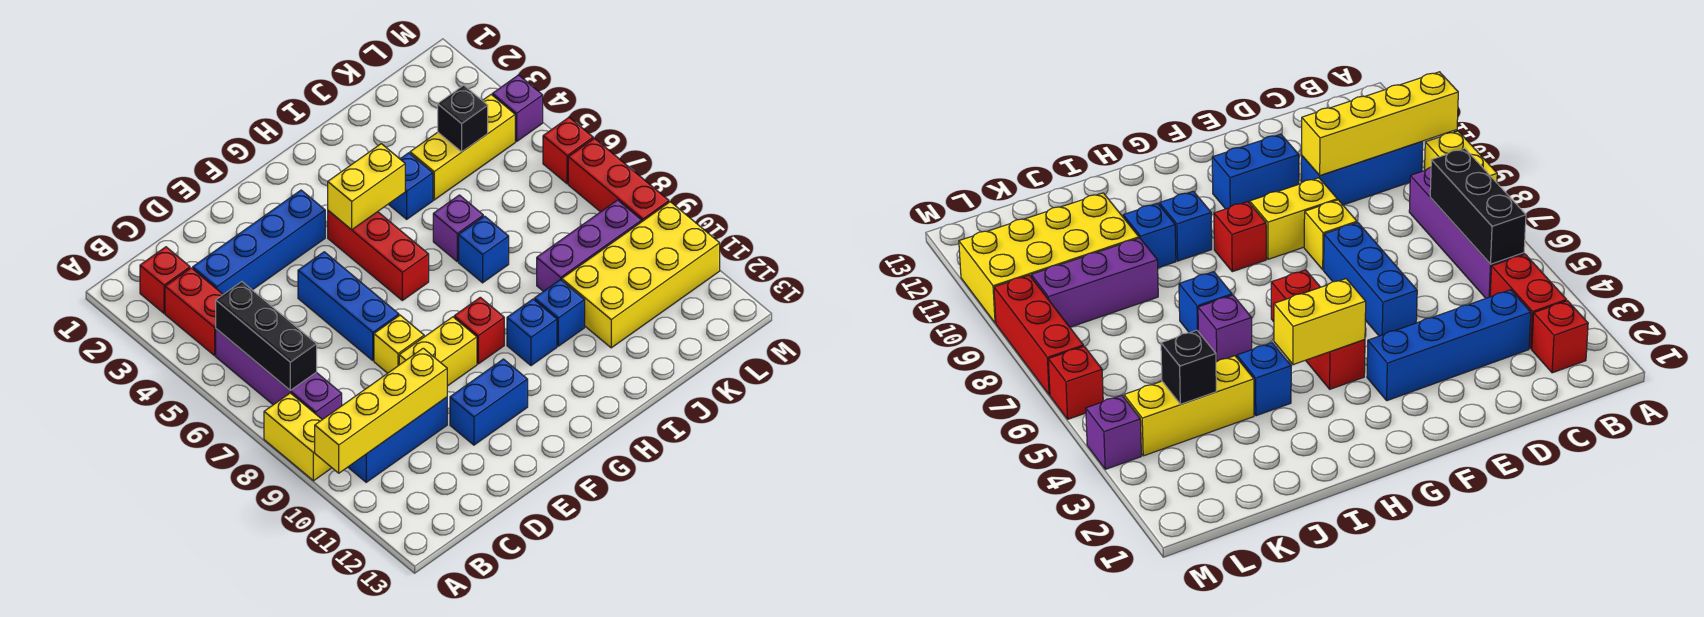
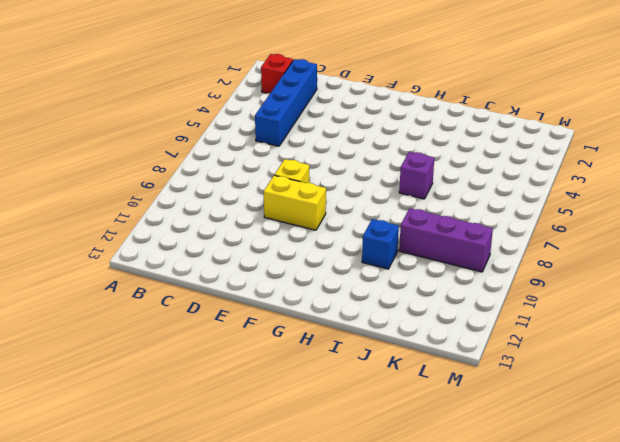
blue 1x4 brick [255,59,317,146] -> blue 1x4 brick turned to [193,190,325,294]
none -> yellow 1x2 brick [264,393,332,481]
none -> red 1x2 brick [165,268,223,356]
none -> purple 1x4 brick [216,329,342,420]

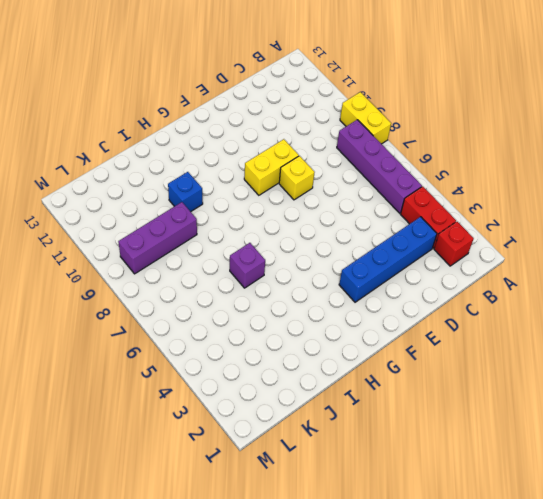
none -> blue 1x3 brick [348,397,447,482]
none -> blue 1x3 brick [298,252,399,360]
none -> blue 1x2 brick [450,359,528,445]

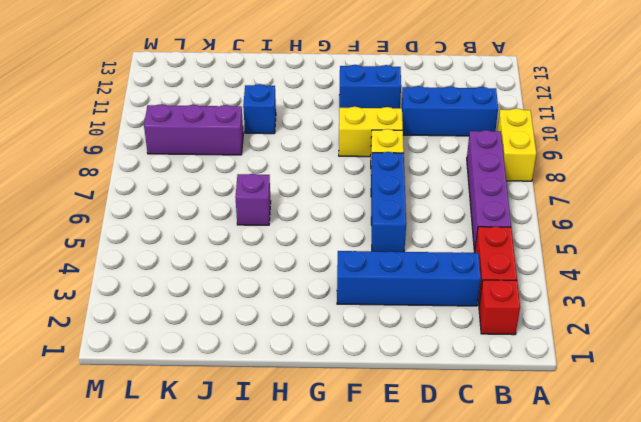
none -> red 1x3 brick [328,211,429,300]
none -> red 1x1 brick [454,297,504,364]
none -> blue 1x1 brick [507,299,557,366]

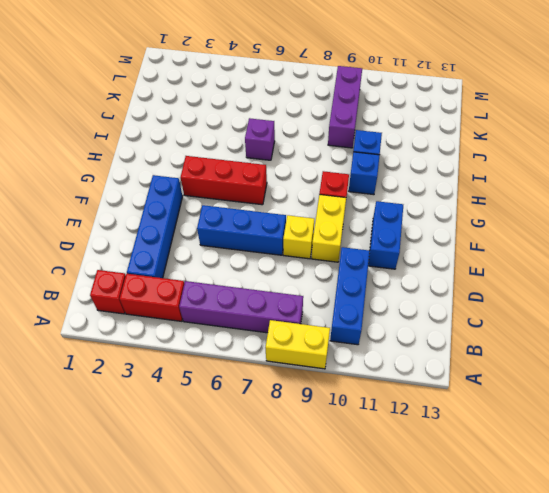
none -> blue 1x1 brick [389,153,433,219]
none -> blue 1x1 brick [459,216,509,283]
none -> yellow 1x3 brick [410,95,515,200]

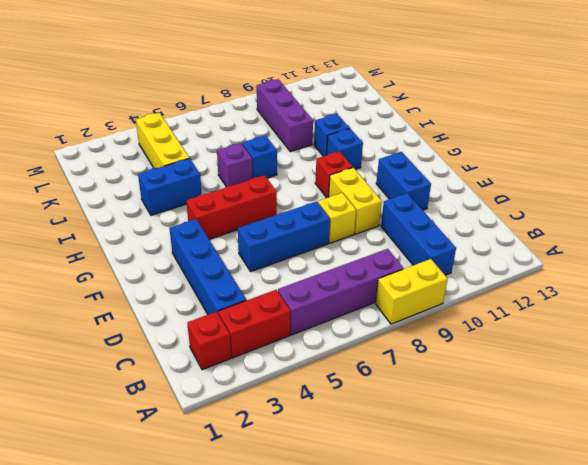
blue 1x2 brick [138,158,202,215] -> blue 1x1 brick [389,153,433,219]
none -> yellow 2x4 brick [562,202,720,348]
none -> purple 1x1 brick [492,75,543,141]
none -> red 1x1 brick [543,117,593,184]

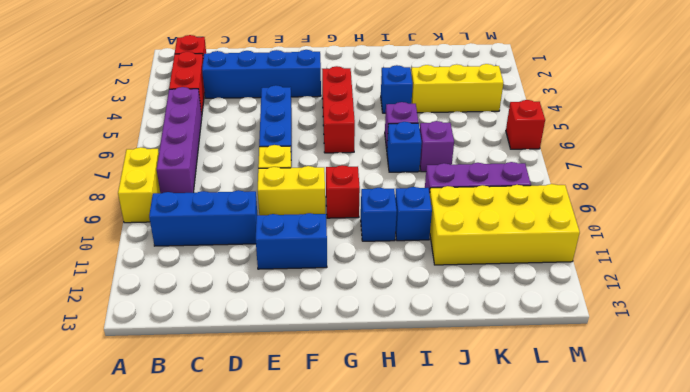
purple 1x1 brick [420,121,454,172] -> purple 1x1 brick moved to [492,75,543,141]
none -> red 1x3 brick [568,138,669,221]
none -> yellow 1x4 brick [315,348,447,473]
none -> black 1x3 brick [216,282,317,390]

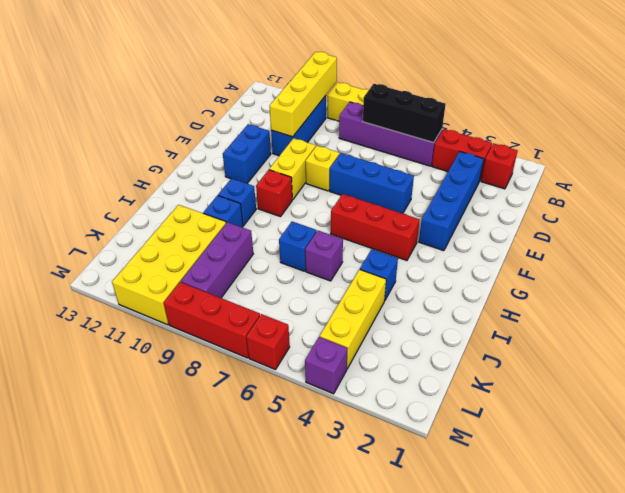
none -> yellow 1x2 brick [328,144,405,230]
none -> black 1x1 brick [438,85,488,152]

